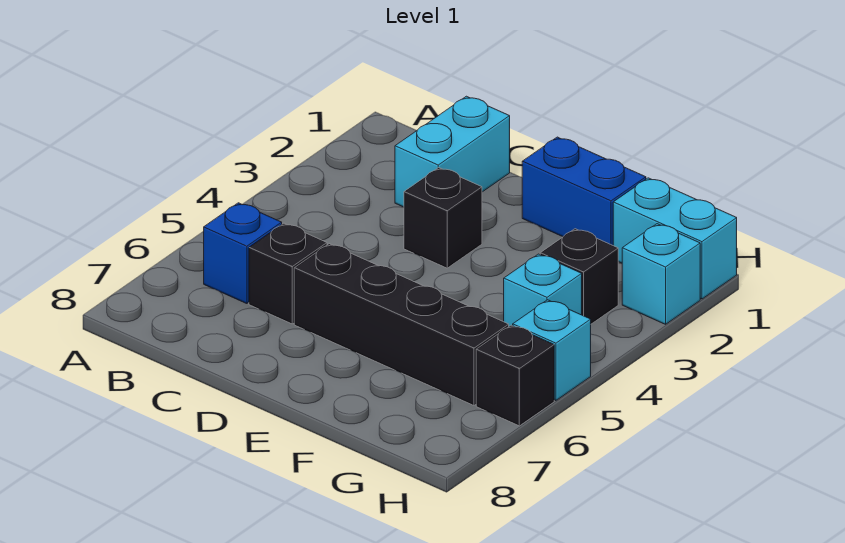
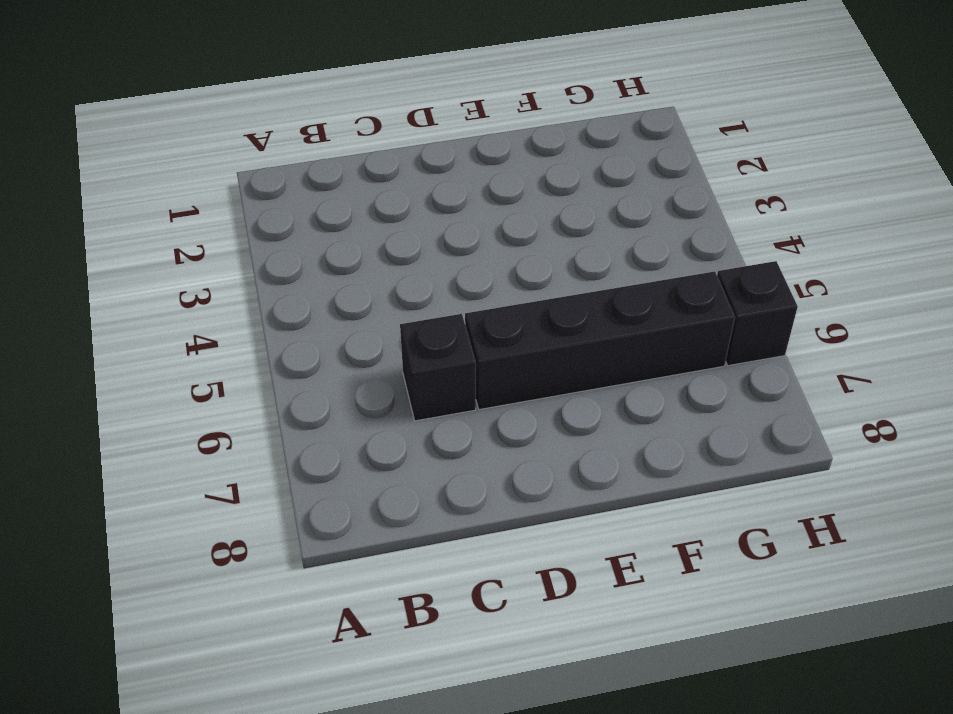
none -> blue 1x1 brick [204,203,282,304]
none -> cyan 1x2 brick [395,96,510,207]
none -> black 1x1 brick [404,167,482,268]

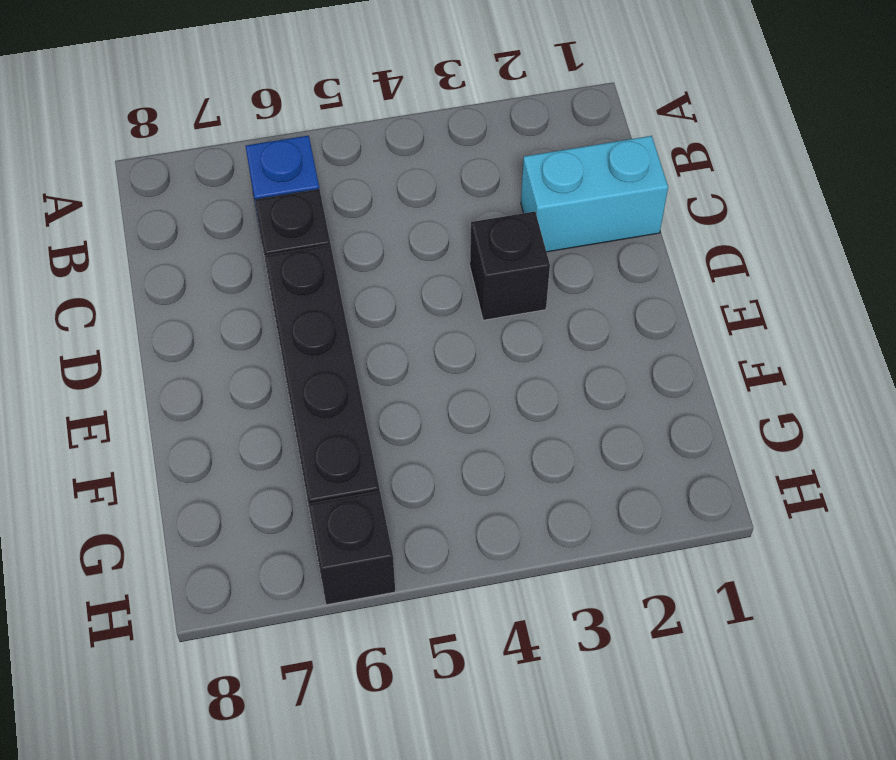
none -> blue 1x2 brick [522,137,646,245]
none -> cyan 1x2 brick [613,178,737,299]
none -> black 1x1 brick [540,229,618,324]

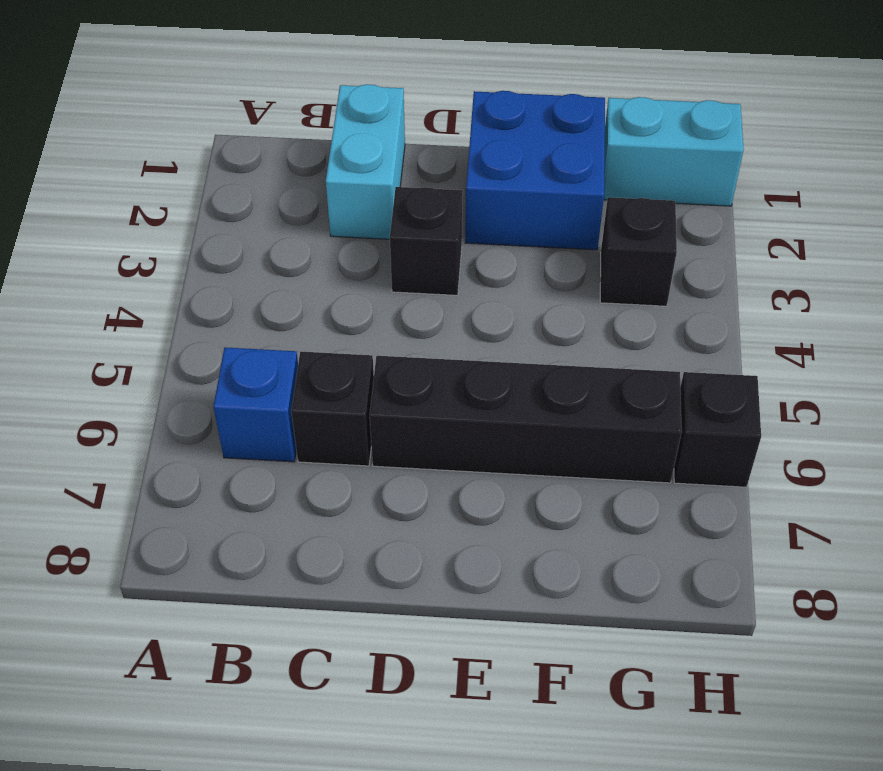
blue 2x2 brick [465,91,605,250] -> blue 1x2 brick [522,137,646,245]
none -> cyan 1x1 brick [504,254,582,326]
none -> cyan 1x1 brick [622,224,700,324]
none -> cyan 1x1 brick [513,300,591,401]

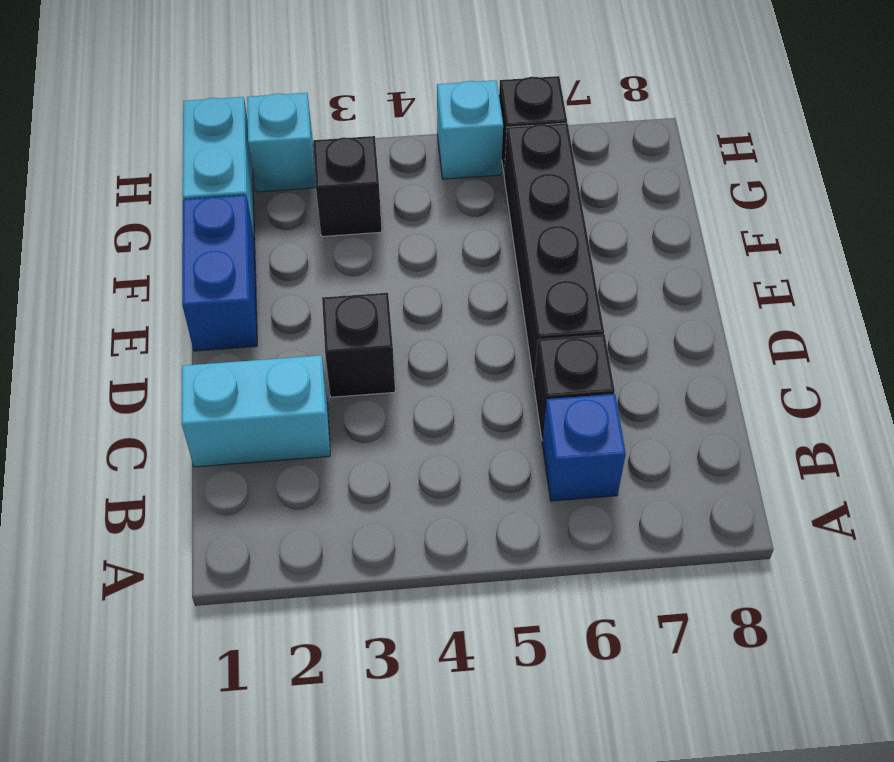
none -> cyan 1x1 brick [504,254,582,326]

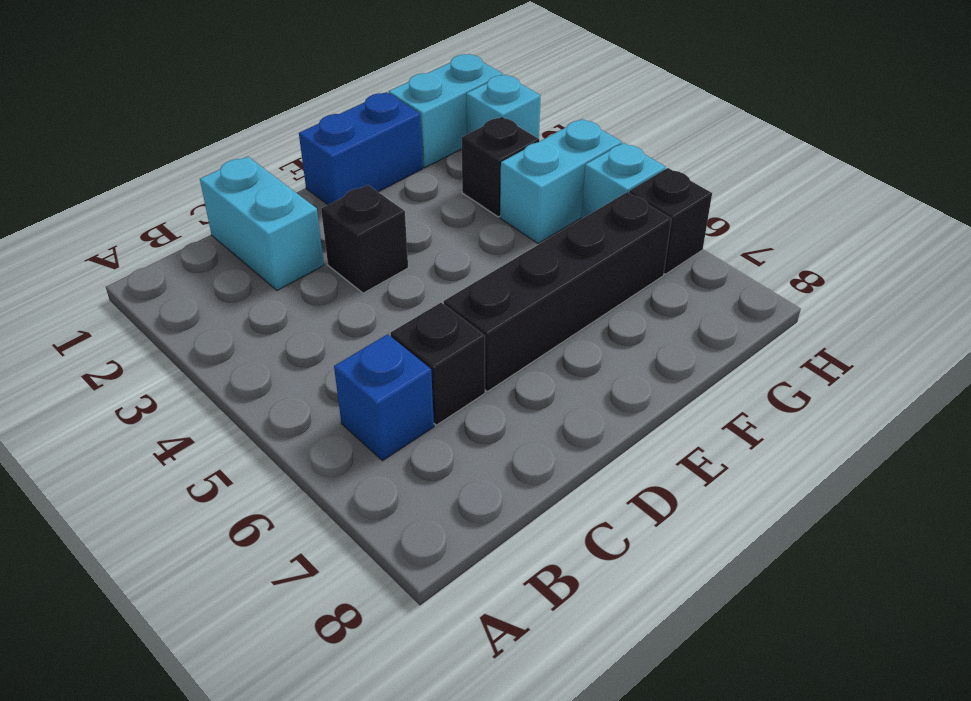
cyan 1x2 brick [500,119,622,244] -> cyan 1x1 brick [504,254,582,326]

